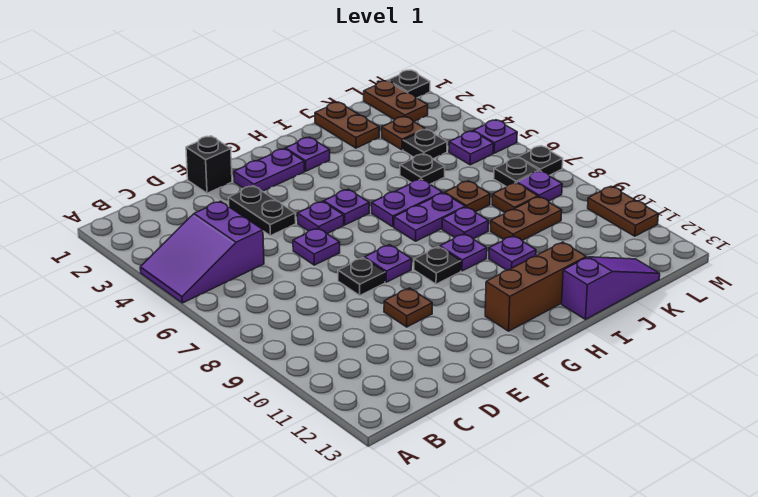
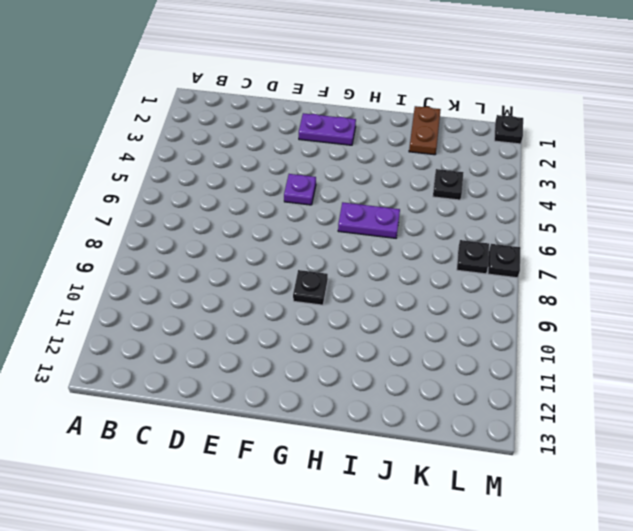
none -> purple 2x3 slope [140,201,264,303]
none -> black 1x1 brick [186,136,232,193]
none -> black 1x2 plate [228,186,296,236]
none -> purple 1x1 plate [293,228,340,265]

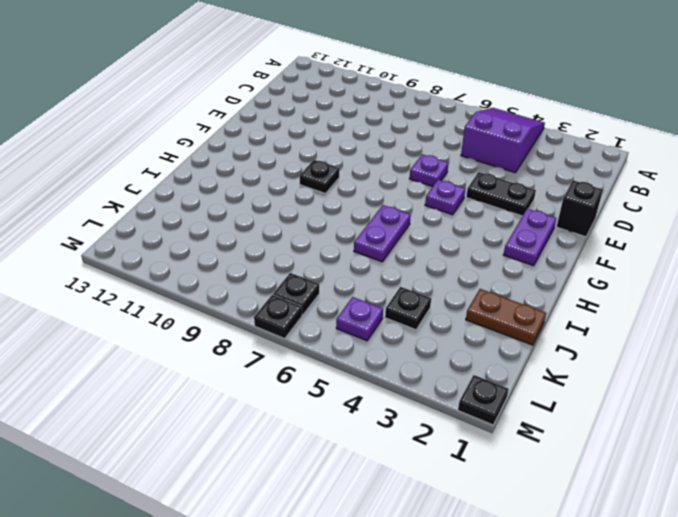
none -> black 1x1 plate [338,258,385,295]
none -> brown 1x1 plate [384,288,432,327]
none -> purple 1x1 plate [365,245,412,282]
none -> purple 1x1 plate [324,189,369,225]

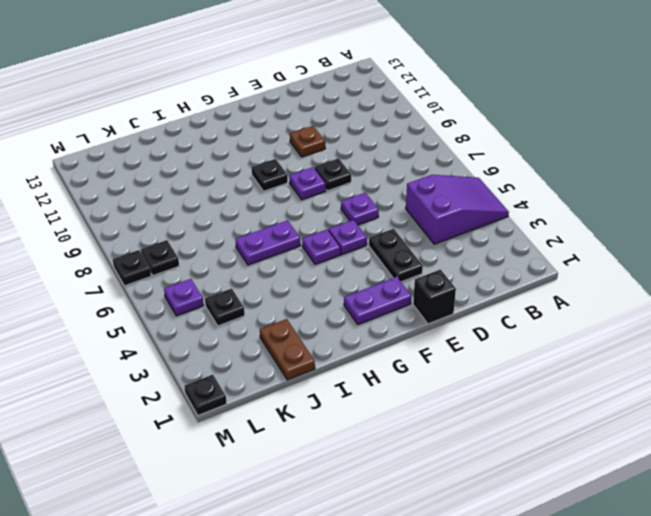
none -> brown 1x3 brick [485,242,586,331]
none -> purple 1x1 plate [286,137,330,171]
none -> purple 1x2 plate [394,193,465,241]
none -> purple 1x1 plate [440,234,487,271]

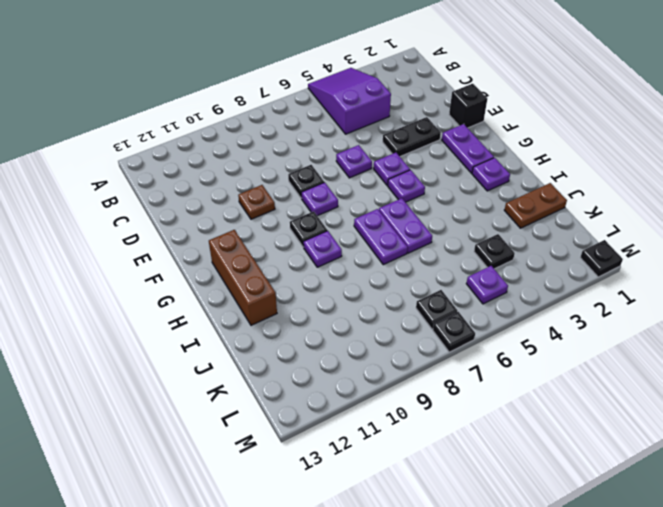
none -> purple 1x1 plate [442,207,488,239]
none -> purple 1x1 plate [489,236,536,270]
none -> purple 1x3 slope [562,257,660,319]
none -> black 1x1 plate [400,154,445,184]

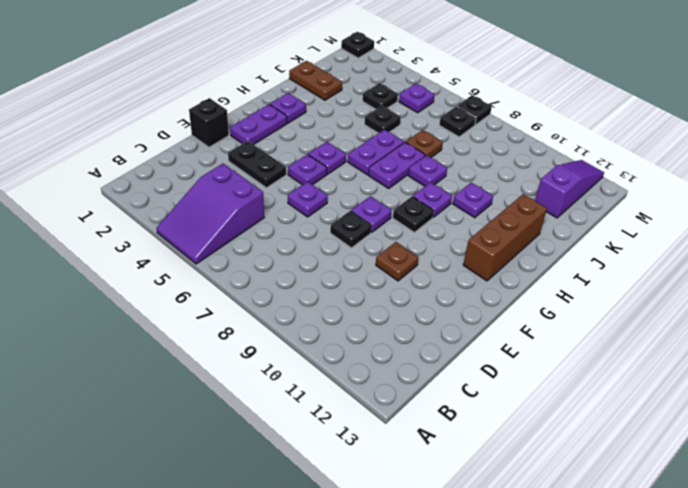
purple 1x3 slope [535,160,604,218] -> purple 1x3 slope moved to [562,257,660,319]
none -> brown 1x2 plate [491,197,562,240]
none -> brown 1x1 plate [382,116,425,150]
none -> brown 1x1 plate [492,183,538,212]
none -> brown 1x2 plate [364,81,428,122]

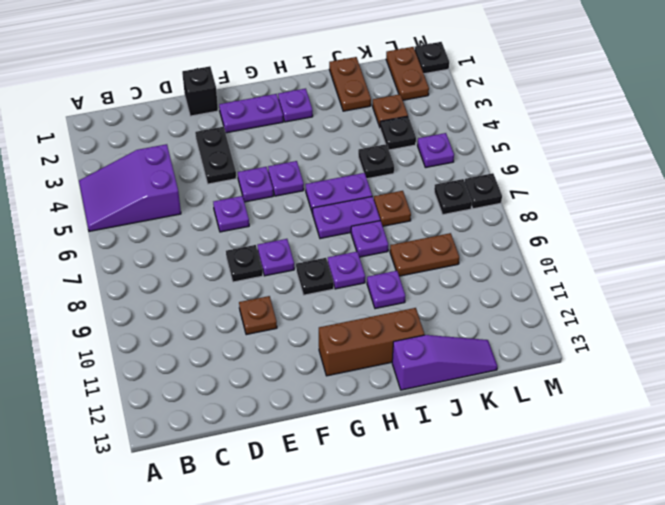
none -> brown 1x1 plate [492,183,538,212]
none -> purple 1x1 plate [517,171,562,201]
none -> purple 1x1 plate [473,120,517,153]
none -> brown 1x2 plate [588,186,658,236]

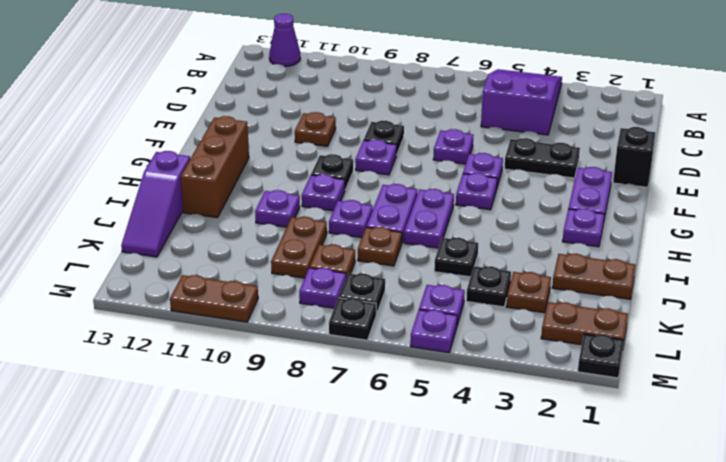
purple 1x1 cone [269,14,300,66] -> none

